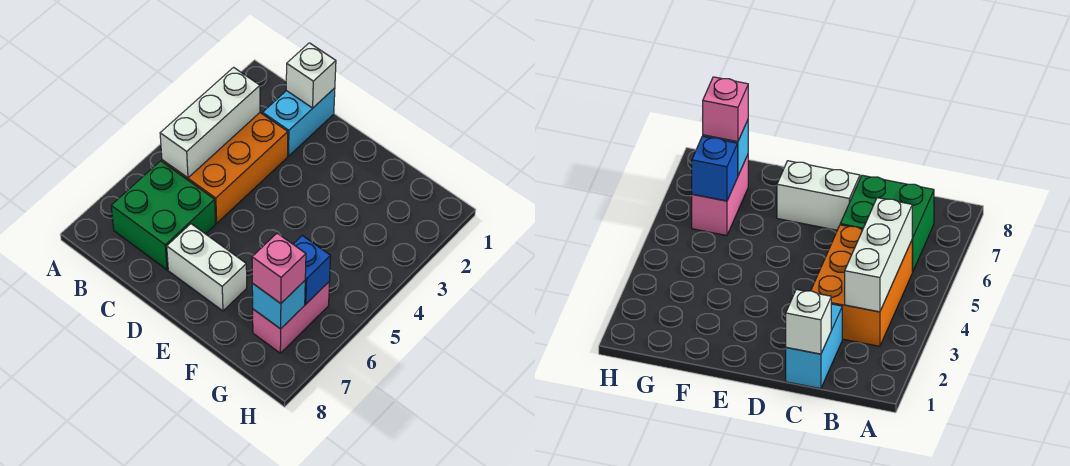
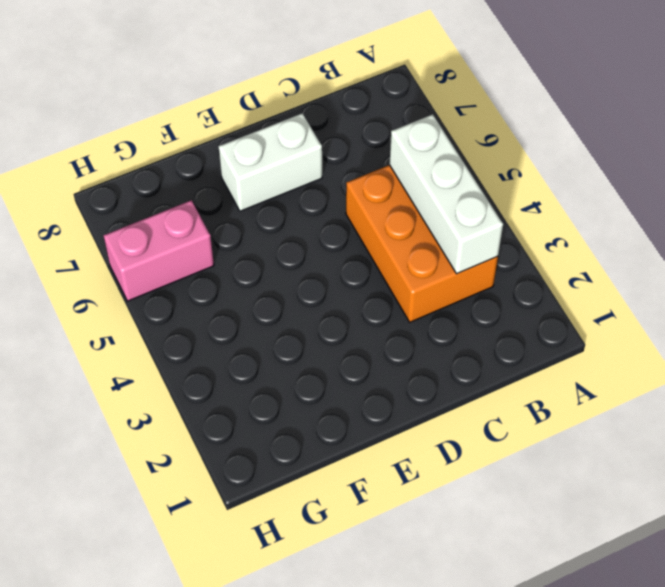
pink 1x2 brick [103,200,214,301] -> pink 1x2 brick turned to [253,281,330,353]
none -> green 2x2 brick [111,161,216,270]
none -> cyan 1x2 brick [263,88,335,156]

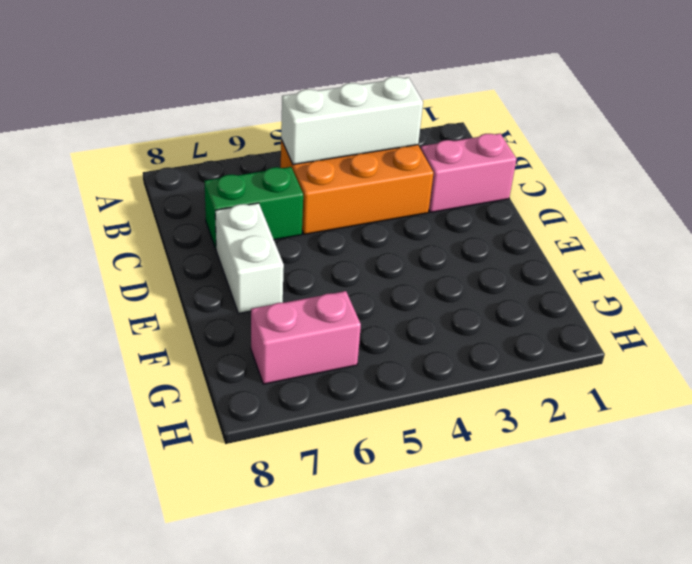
pink 1x2 brick [421,134,517,212] -> cyan 1x2 brick [263,88,335,156]
green 1x2 brick [205,167,303,249] -> green 2x2 brick [111,161,216,270]
none -> white 1x1 brick [286,43,336,108]
none -> blue 1x1 brick [293,235,331,304]

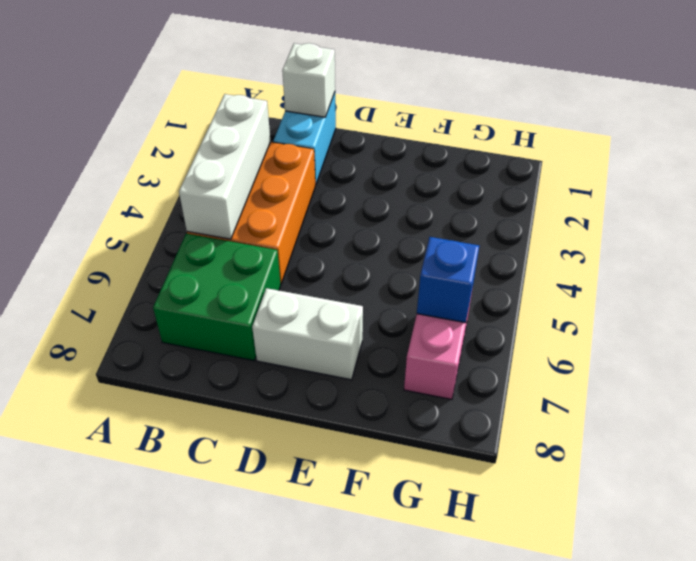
none -> cyan 1x1 brick [252,281,305,329]
none -> pink 1x1 brick [252,233,306,303]

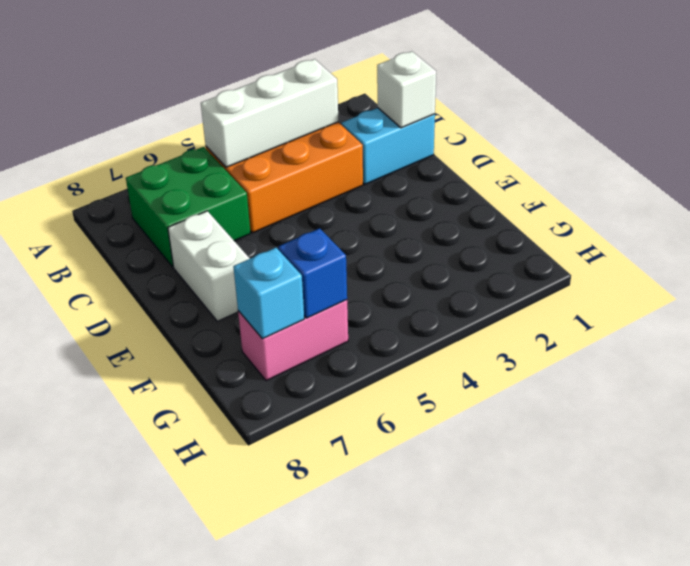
none -> pink 1x1 brick [252,233,306,303]

